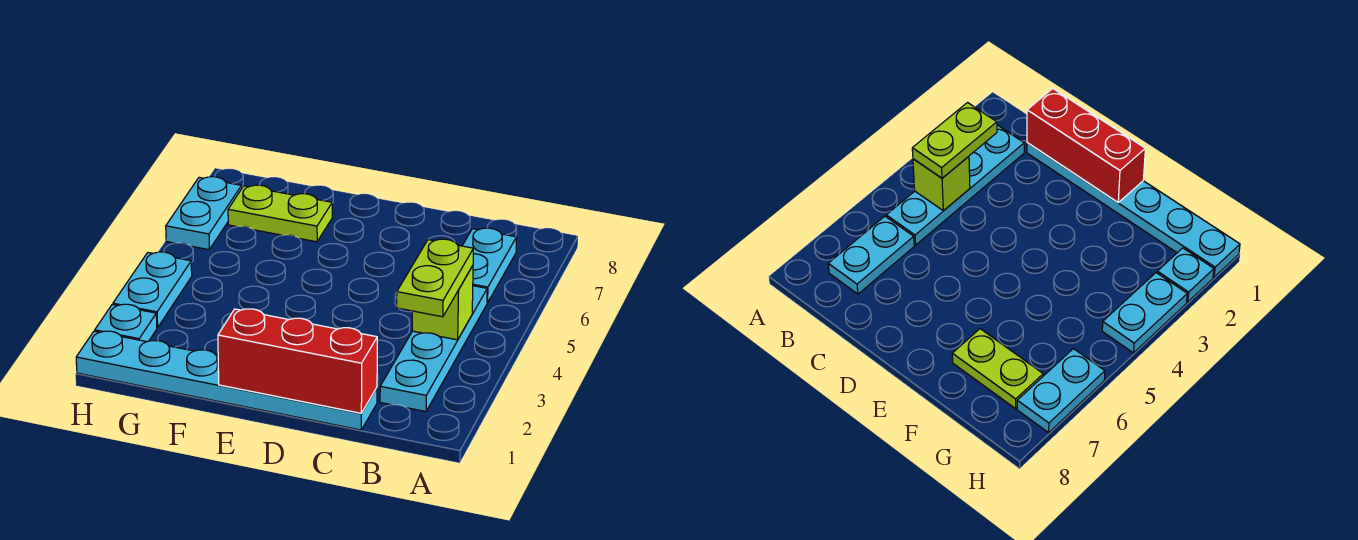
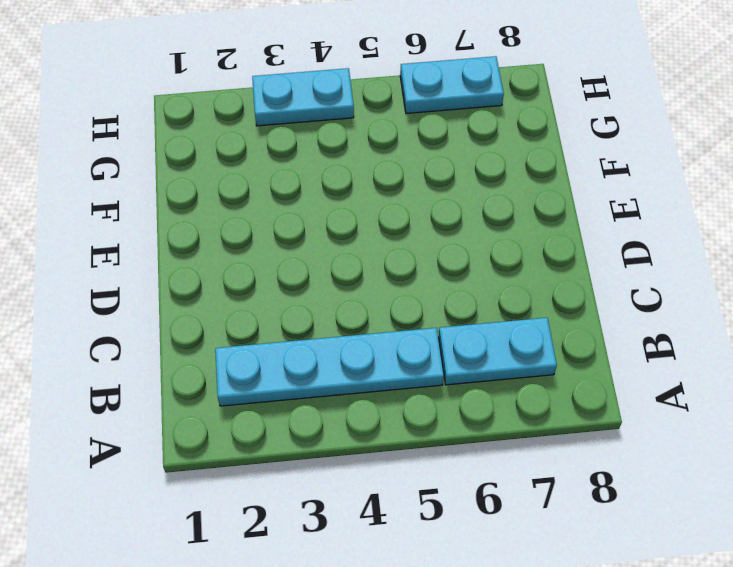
none -> cyan 1x6 plate [76,331,377,430]
none -> lime 1x2 plate [228,185,332,242]

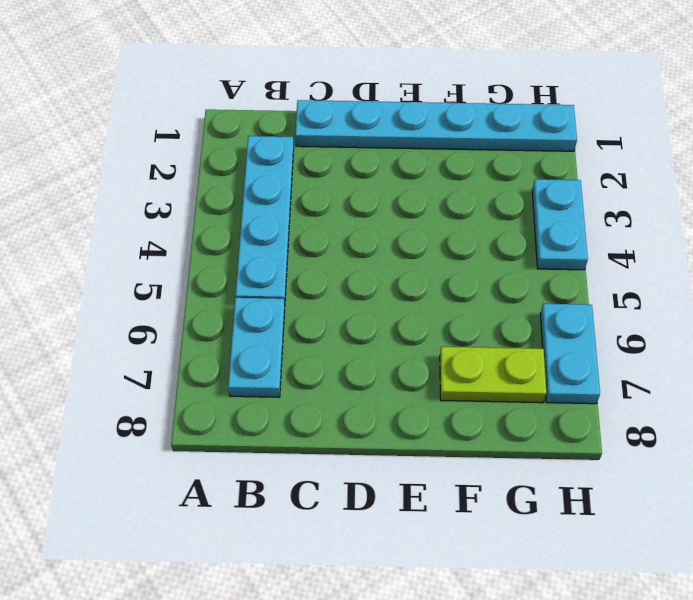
none -> cyan 1x1 plate [95,304,157,342]
none -> lime 1x1 brick [412,266,473,340]

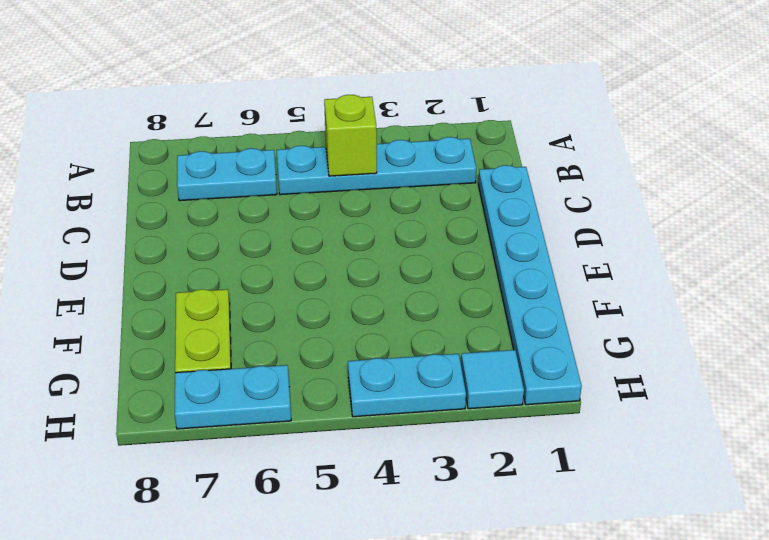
cyan 1x1 tile [461,350,524,409] -> cyan 1x1 plate [95,304,157,342]
none -> red 1x3 brick [218,309,377,413]
none -> lime 1x2 plate [397,239,473,317]

